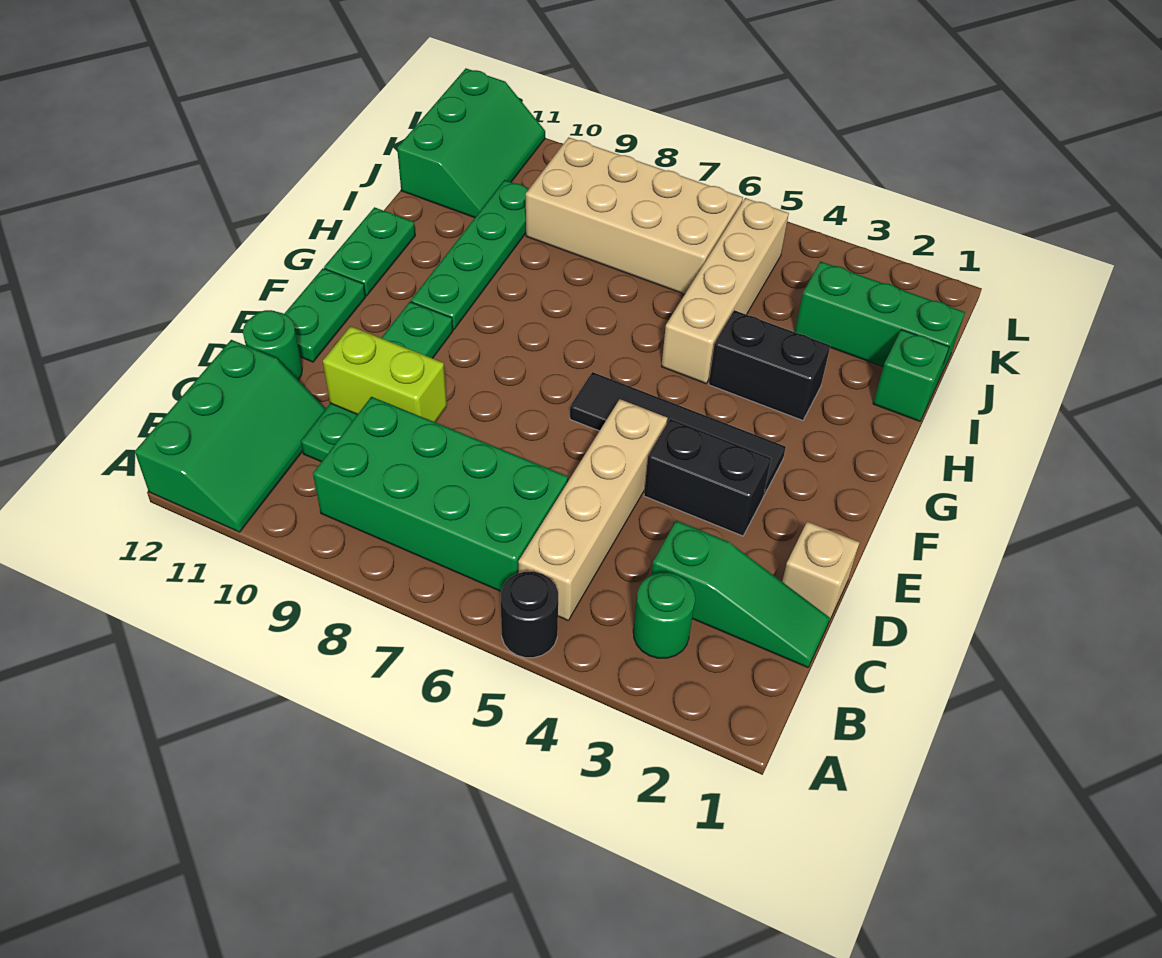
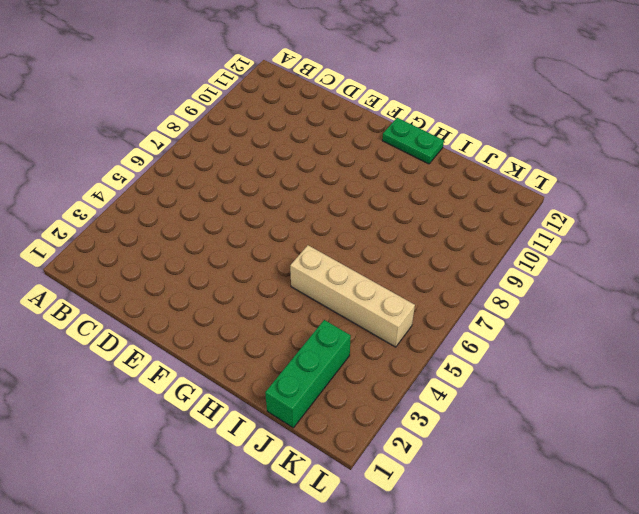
none -> black 1x1 round brick [501,572,558,658]
none -> green 2x3 slope [135,340,326,532]
none -> green 1x1 round brick [633,573,695,658]

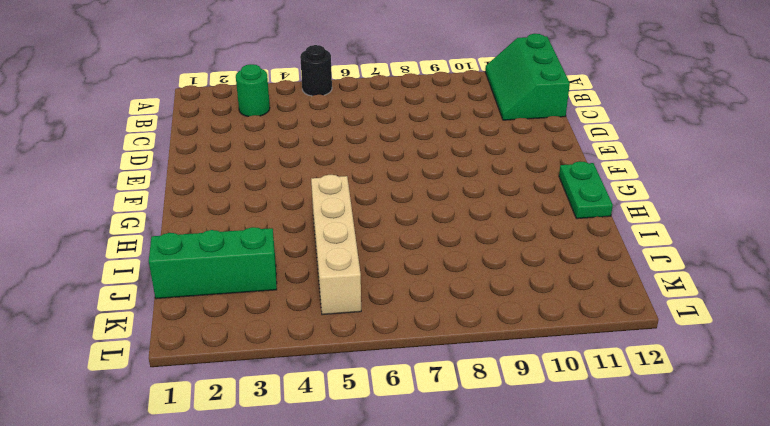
none -> tan 1x4 brick [518,399,668,620]
none -> green 2x4 brick [313,397,568,591]
none -> green 1x3 slope [651,521,830,668]

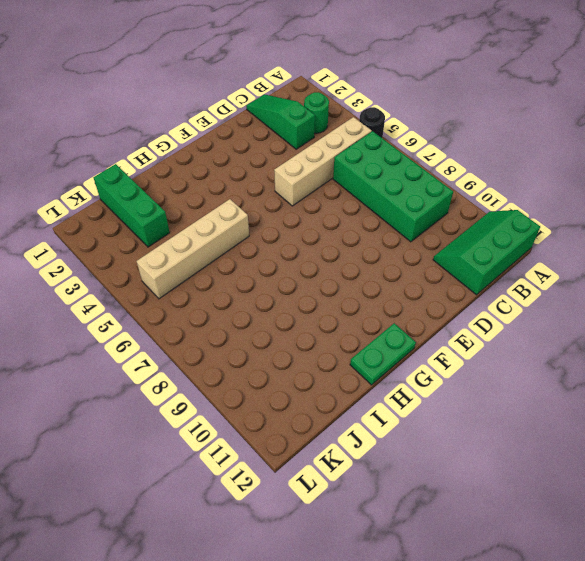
none -> green 1x4 plate [301,302,453,462]
none -> tan 1x1 brick [782,522,860,621]
none -> green 1x1 round brick [243,310,302,381]

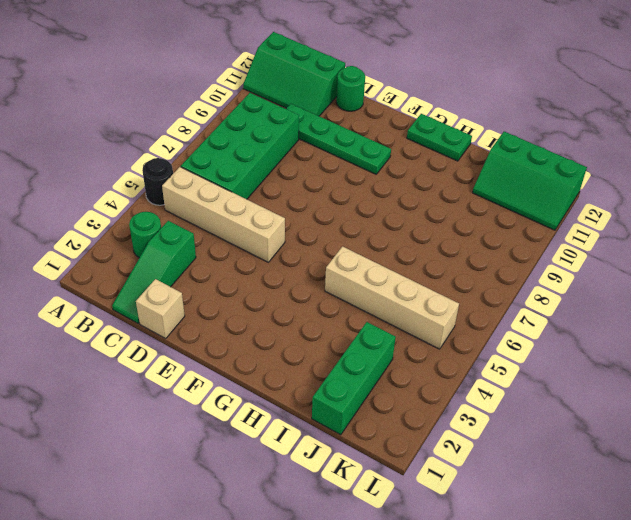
none -> black 1x2 brick [644,419,771,536]
none -> green 1x2 plate [284,268,366,362]
none -> black 1x4 tile [570,372,786,495]

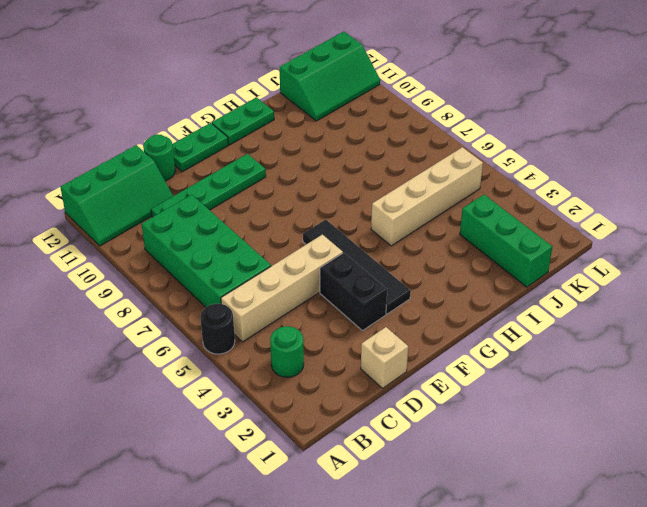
none -> green 1x3 slope [651,521,830,668]
none -> green 1x4 plate [411,180,529,330]
none -> black 1x2 brick [709,310,830,420]

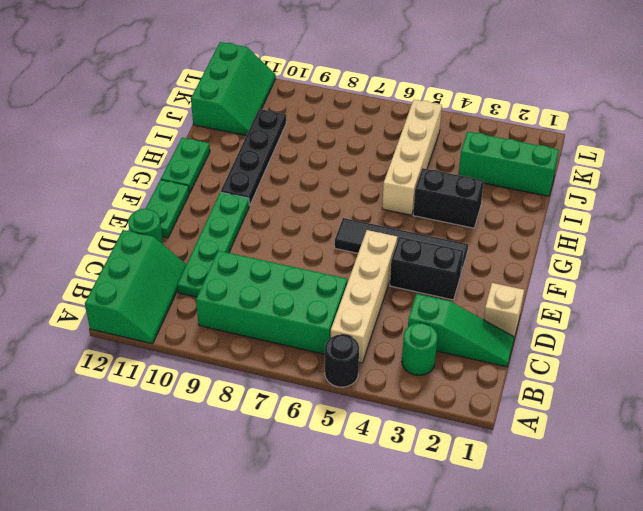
black 1x4 plate [221,109,286,206] -> green 1x4 plate [411,180,529,330]
none -> green 1x1 brick [873,330,949,421]
none -> tan 2x4 brick [526,137,743,294]
none -> lime 1x2 brick [323,326,447,422]

